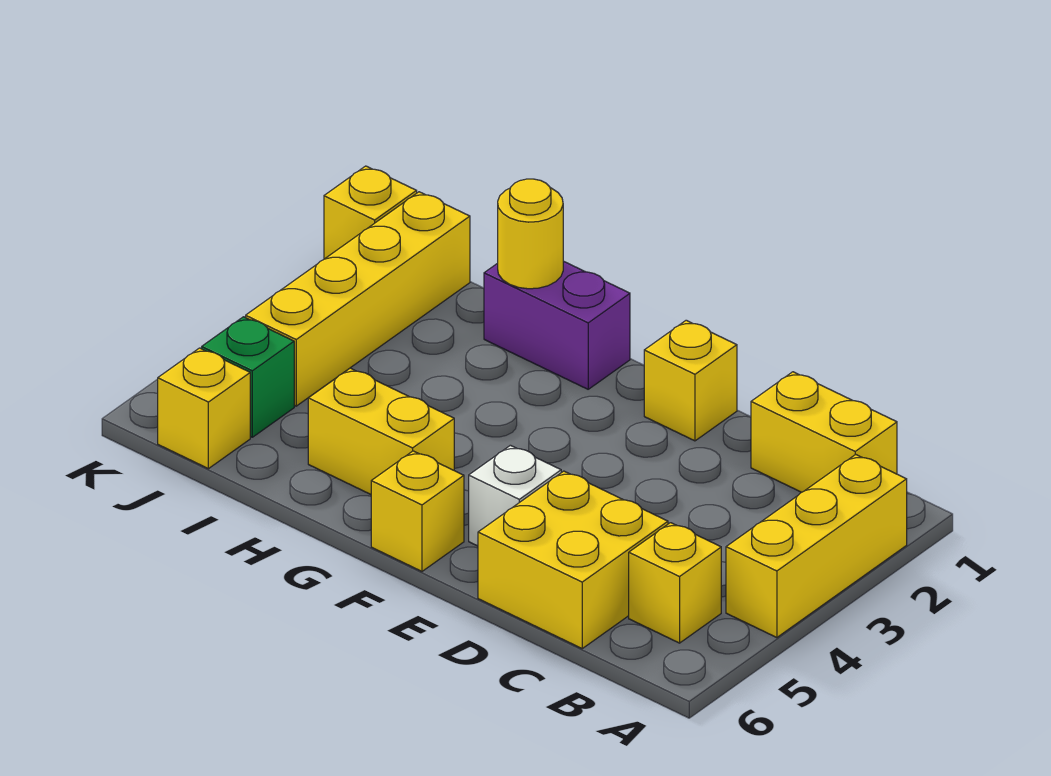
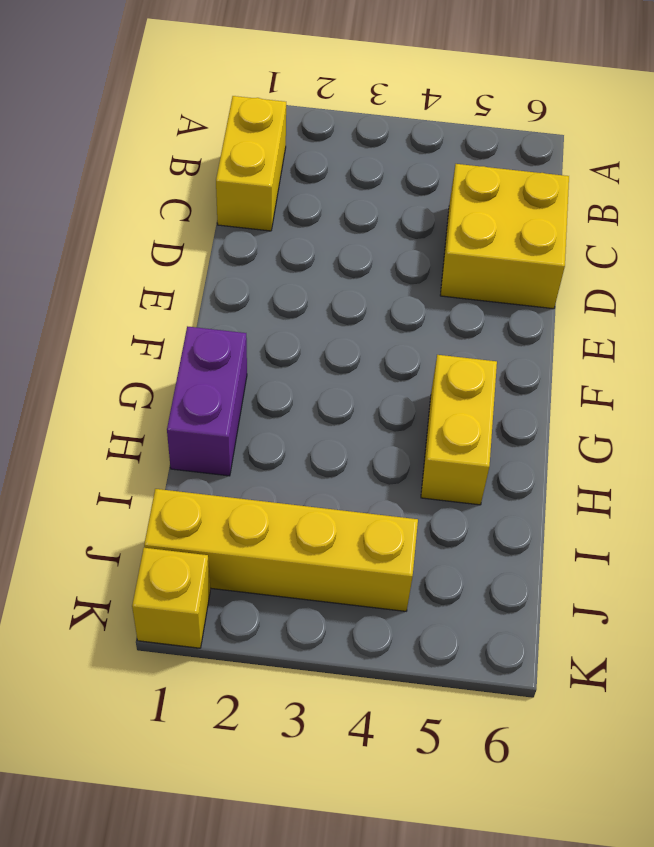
none -> yellow 1x3 brick [726,454,907,638]
none -> yellow 1x1 brick [629,523,721,643]
none -> yellow 1x1 brick [644,320,737,441]

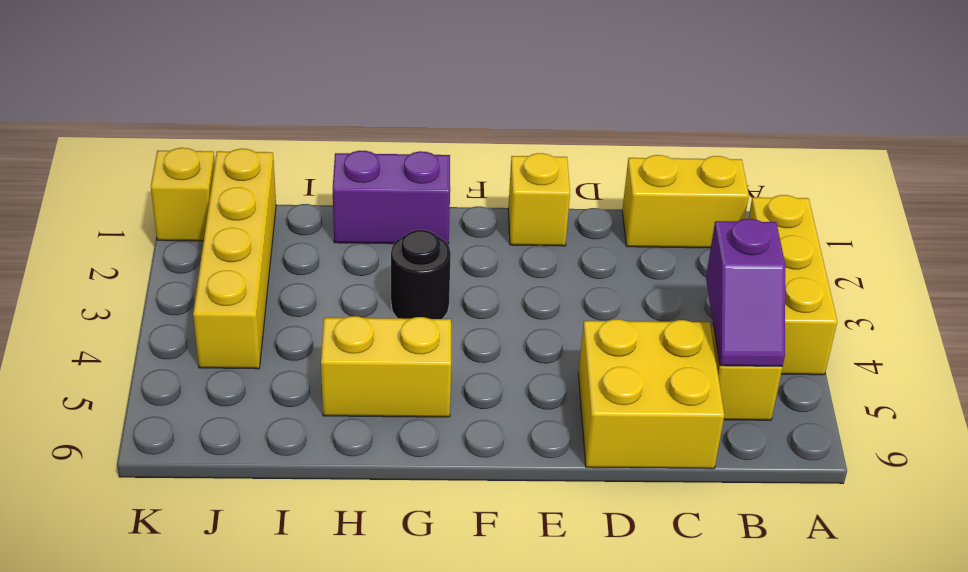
purple 1x2 slope [706,219,785,366] -> none
black 1x1 round brick [391,230,451,319] -> none
none -> white 1x1 brick [469,445,561,546]
none -> yellow 1x1 brick [371,451,464,571]
none -> green 1x1 brick [202,317,294,437]

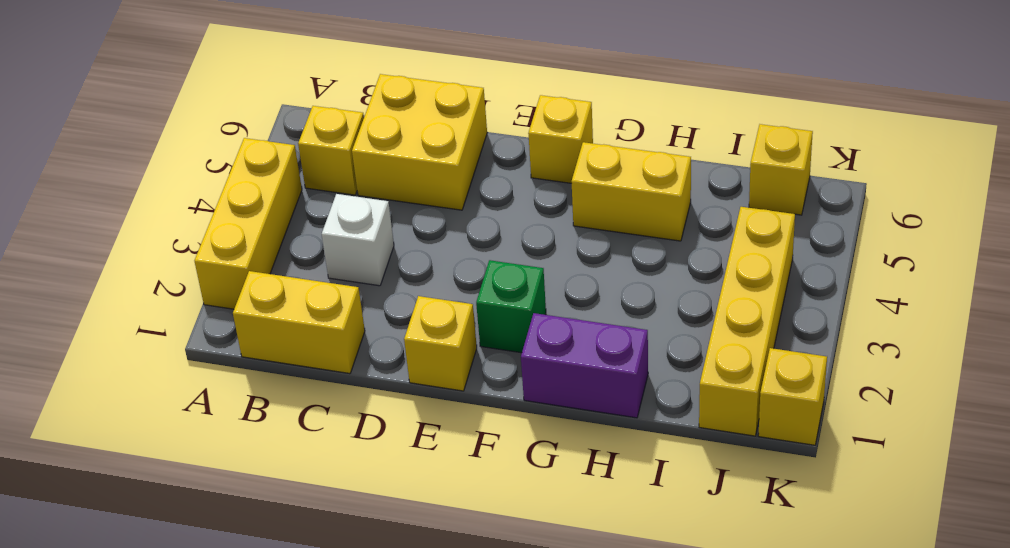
white 1x1 brick [322,194,394,286] -> white 1x1 brick moved to [469,445,561,546]
green 1x1 brick [476,260,546,353] -> green 1x1 brick moved to [202,317,294,437]
none -> yellow 1x1 round brick [498,179,563,289]

